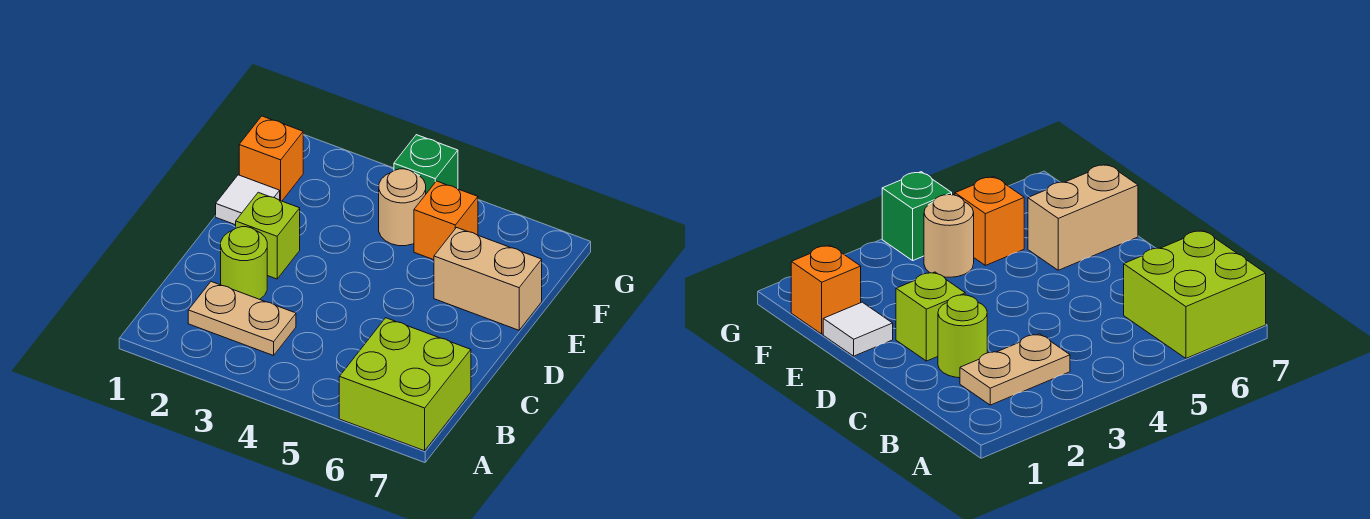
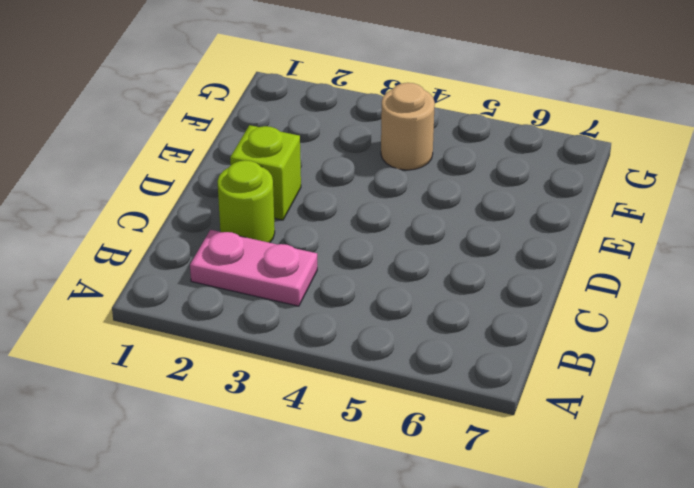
pink 1x2 plate [190,230,317,306] -> tan 1x2 plate [188,282,296,356]
none -> lime 2x2 brick [339,318,471,451]
none -> white 1x1 tile [216,175,280,225]

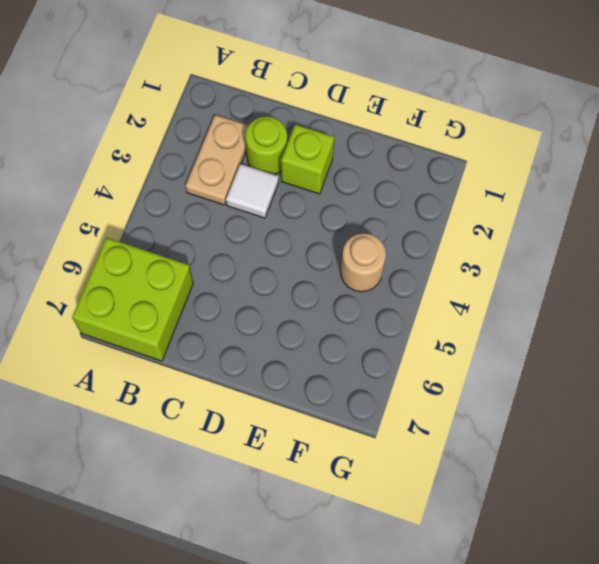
white 1x1 tile [226,164,279,218] -> white 1x1 tile moved to [216,175,280,225]
none -> tan 1x2 brick [434,228,542,330]
none -> orange 1x1 brick [239,116,303,201]

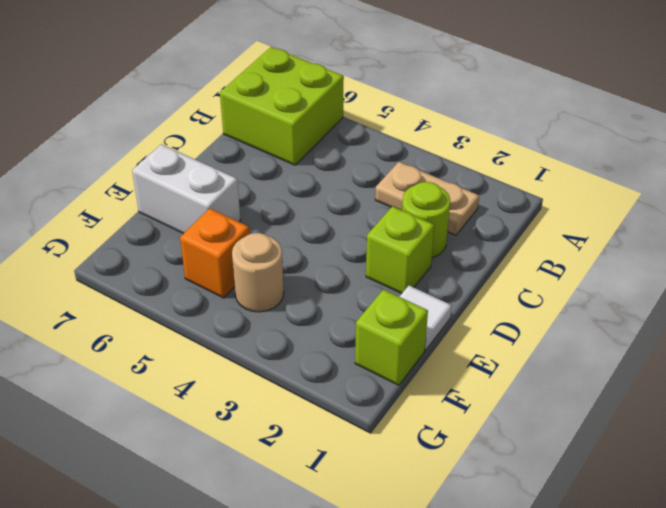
white 1x2 brick [132,144,241,234] -> tan 1x2 brick [434,228,542,330]
lime 1x1 brick [355,290,428,385] -> orange 1x1 brick [239,116,303,201]
none -> green 1x1 brick [394,135,458,194]

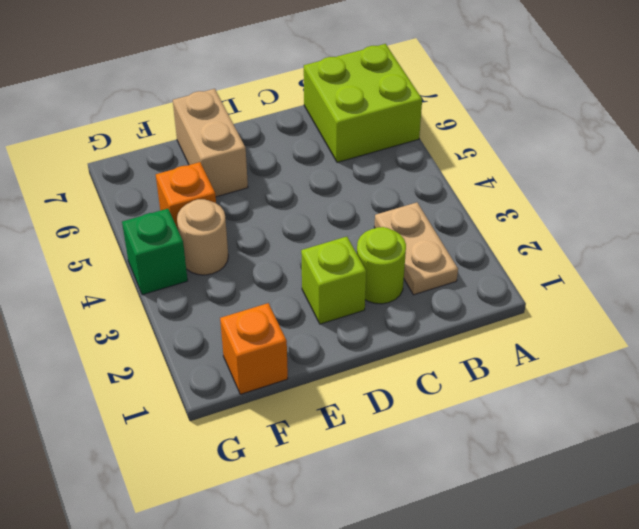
none -> white 1x1 tile [216,175,280,225]

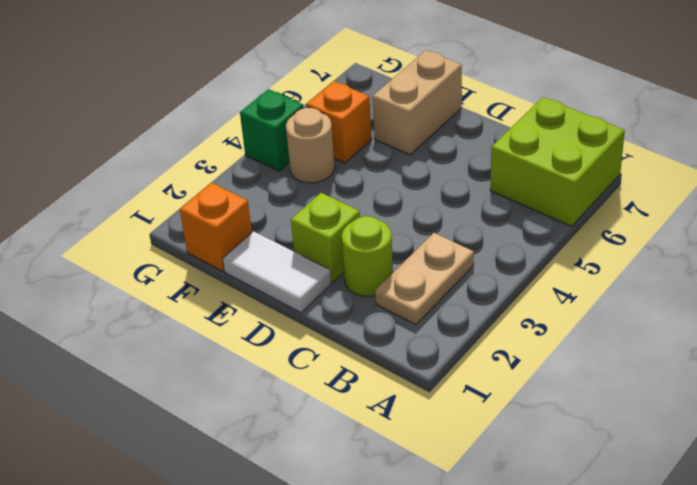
white 1x2 tile [223,231,331,313] -> white 1x1 tile [216,175,280,225]

